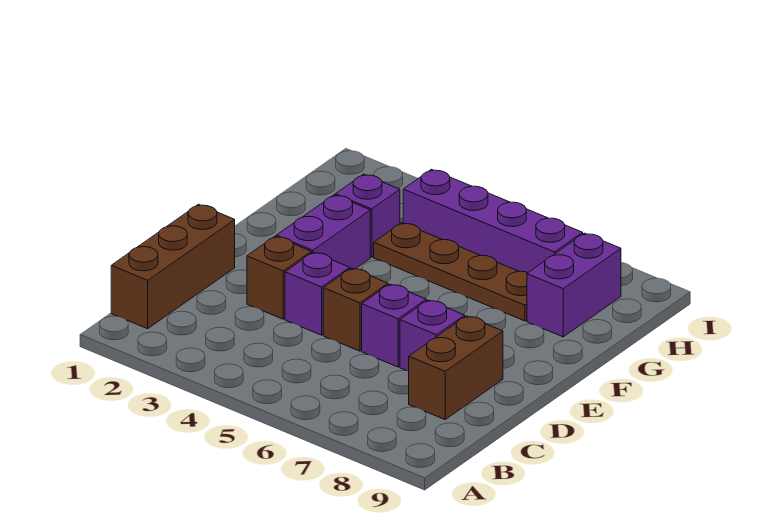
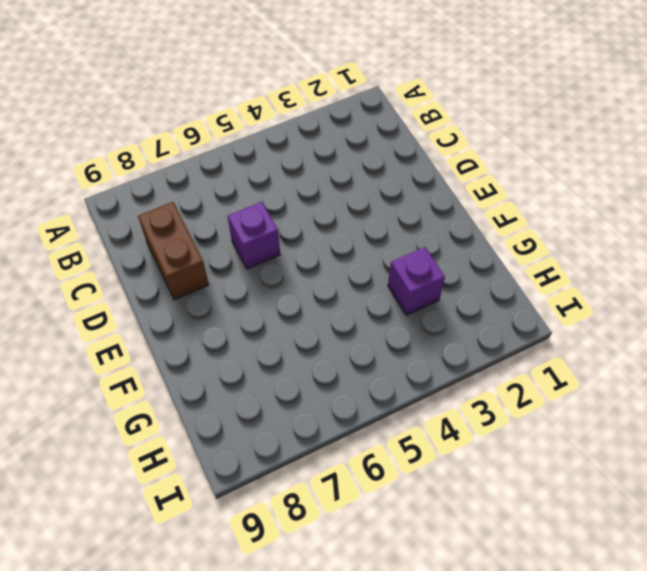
none -> brown 1x3 brick [111,204,235,329]
none -> brown 1x1 brick [247,236,311,319]
none -> purple 1x1 brick [285,252,350,335]

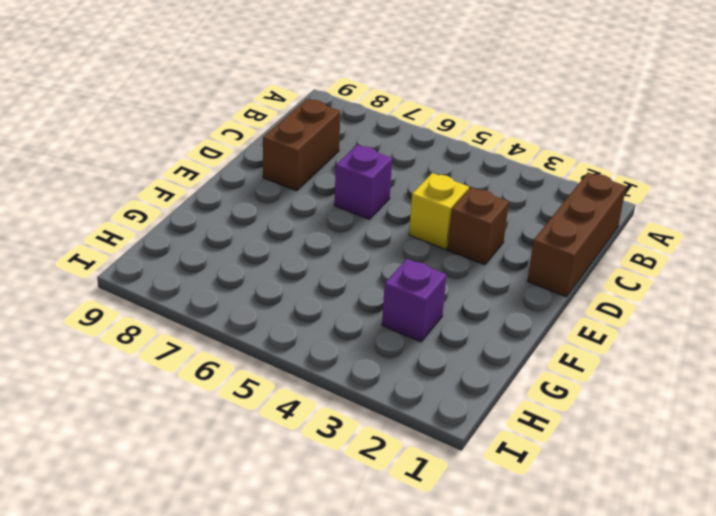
yellow 1x1 brick [409,173,469,249] -> purple 1x1 brick [285,252,350,335]
none -> brown 1x1 brick [323,268,388,351]
none -> purple 1x1 brick [400,300,465,371]
none -> purple 1x2 brick [276,195,370,269]

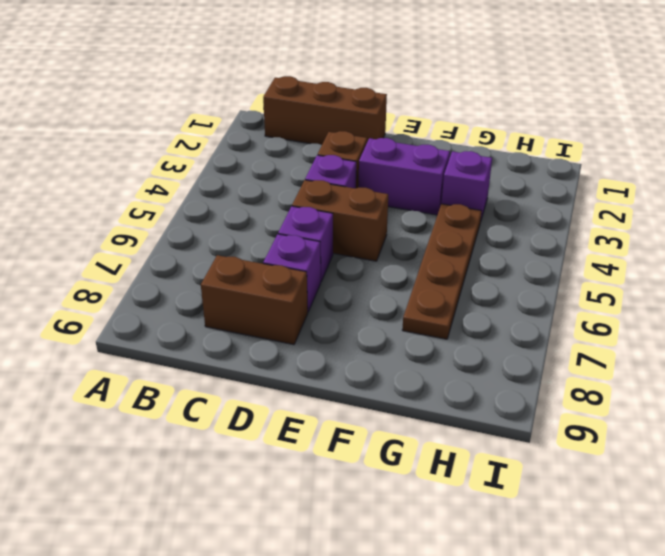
brown 1x2 brick [292,180,388,261] -> brown 1x1 brick [323,268,388,351]
none -> purple 1x2 brick [527,233,621,337]
none -> purple 1x4 brick [403,169,583,272]

